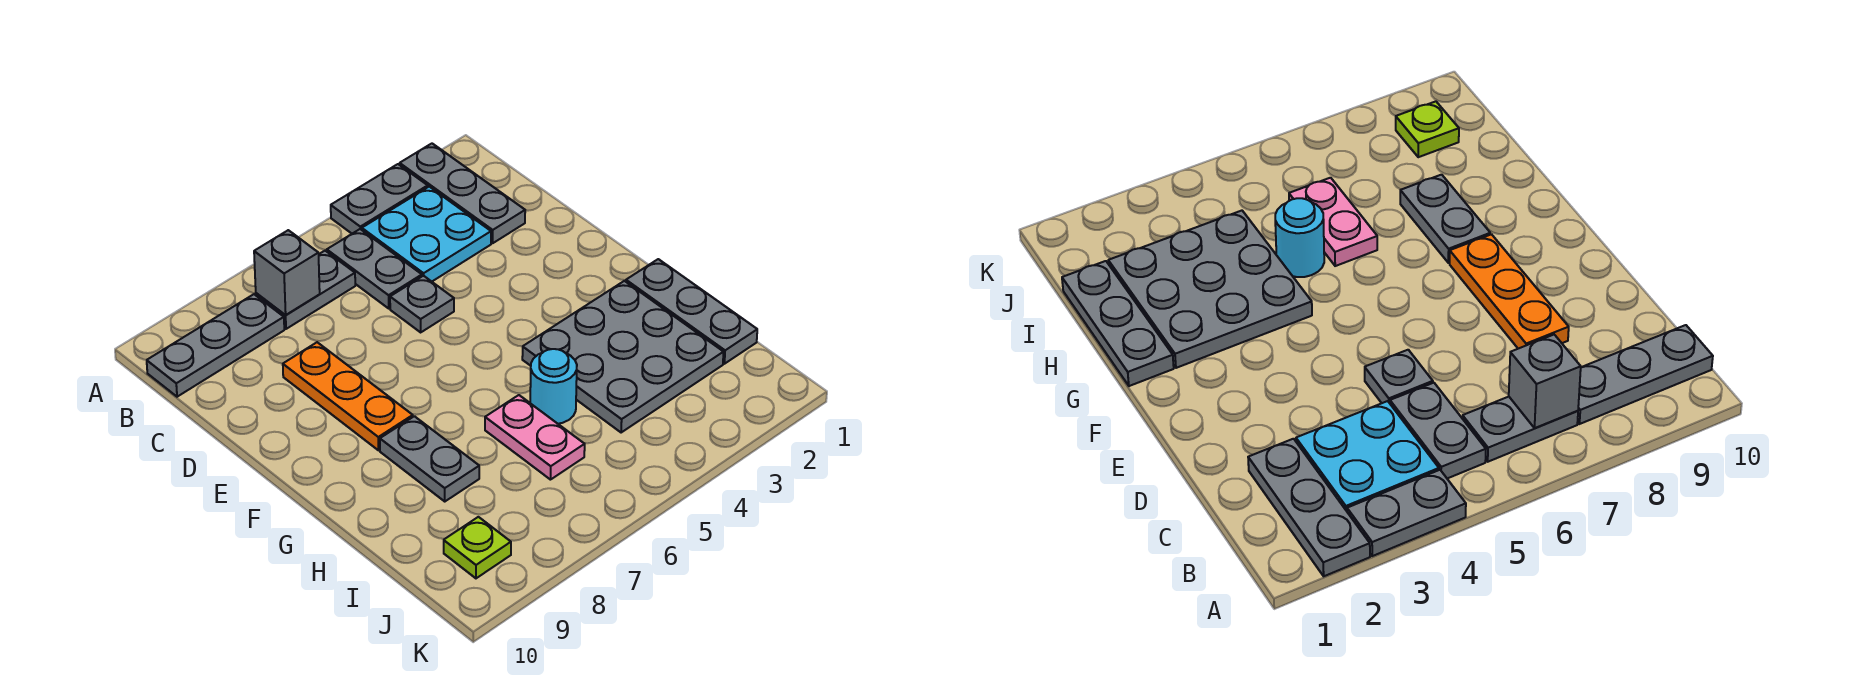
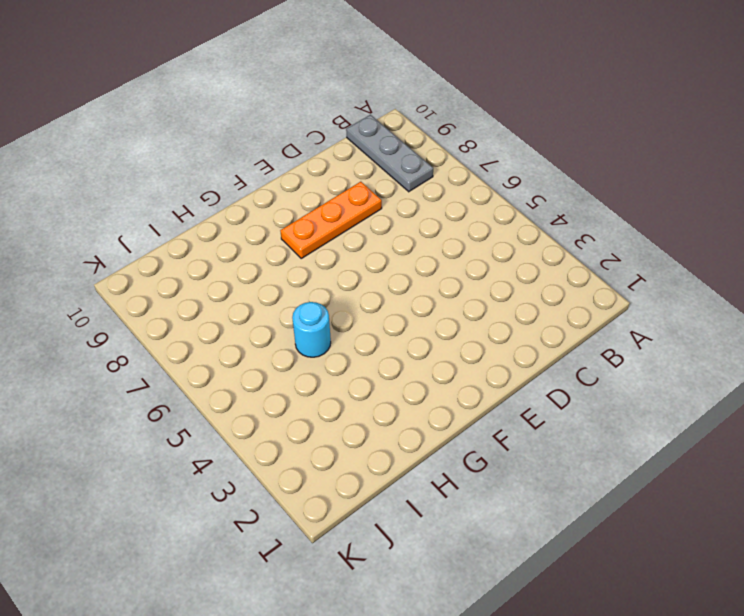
none -> grey 1x3 plate [400,144,525,243]
none -> grey 1x2 plate [331,164,428,234]
none -> cyan 2x2 plate [362,187,491,281]

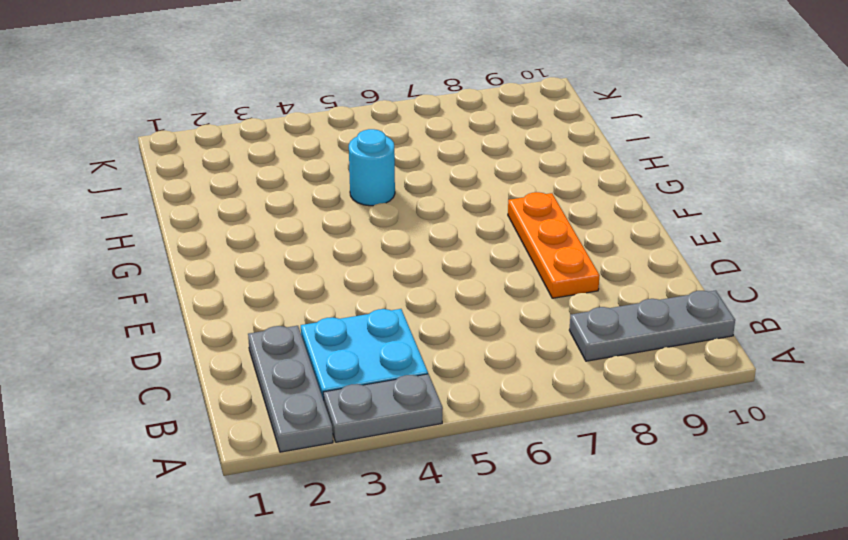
none -> grey 1x2 plate [327,229,422,308]
none -> grey 1x2 plate [256,251,355,329]
none -> grey 1x1 plate [390,276,454,332]

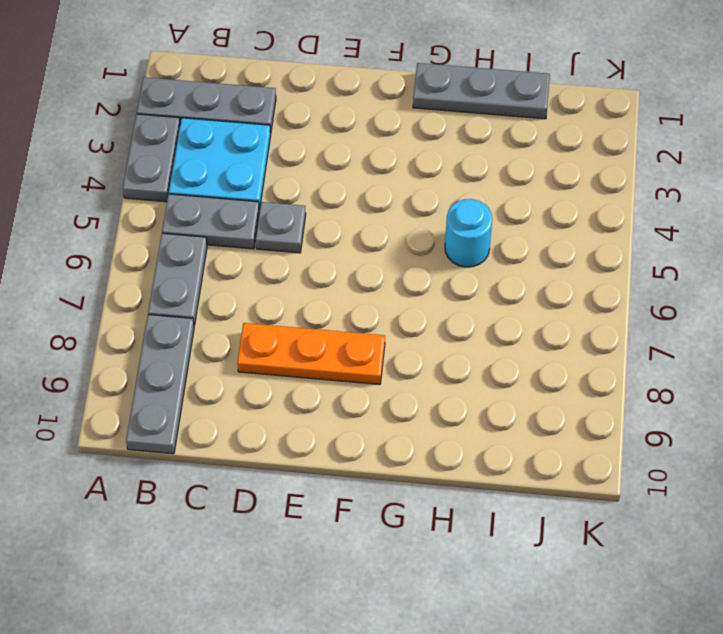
none -> grey 3x3 plate [522,281,724,432]
none -> grey 1x2 plate [380,416,479,502]
none -> pink 1x2 plate [485,395,585,480]

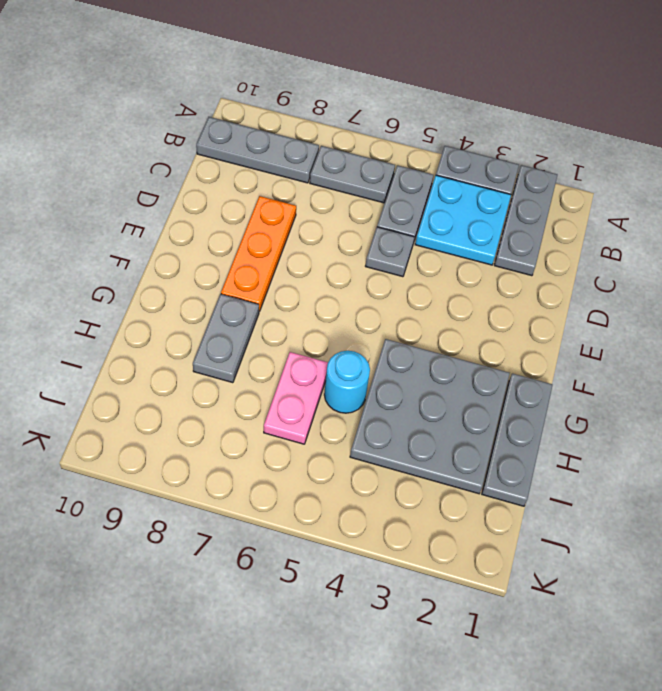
none -> lime 1x1 plate [444,517,511,578]
none -> grey 1x1 brick [254,230,320,315]

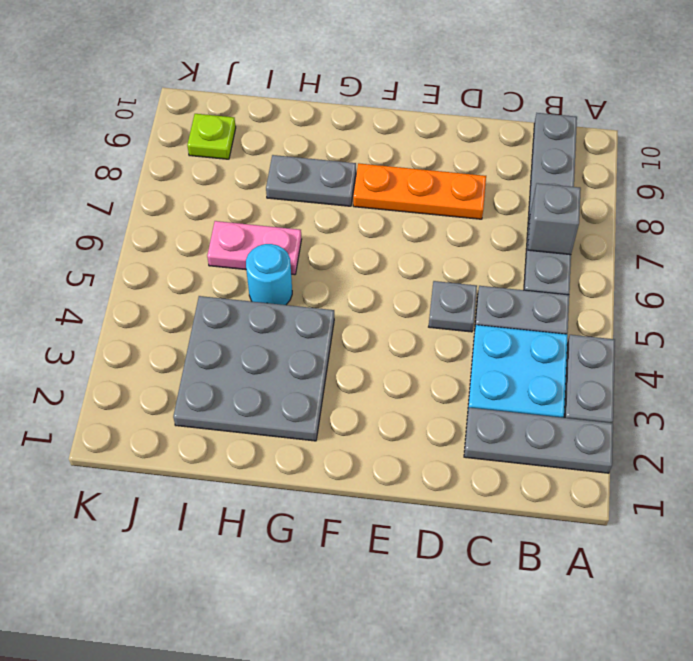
none -> grey 1x3 plate [626,259,757,364]

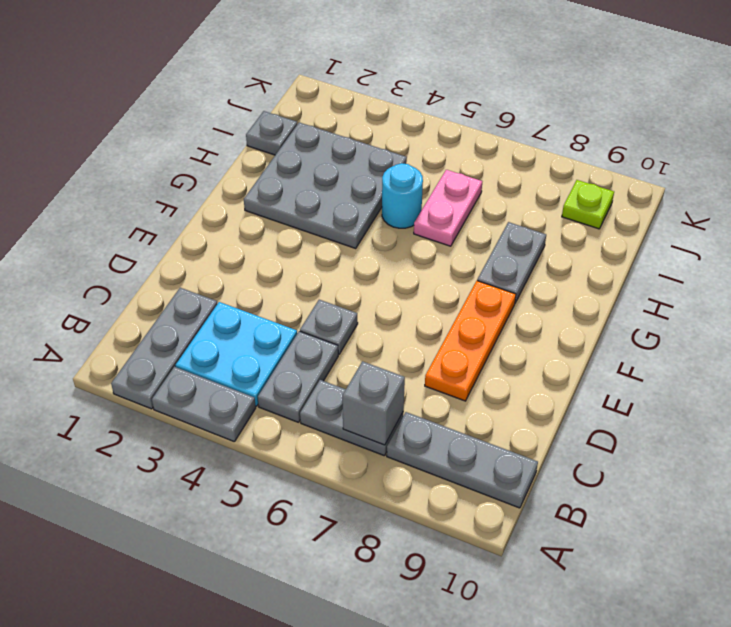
grey 1x1 plate [246,111,297,155] -> grey 1x3 plate [626,259,757,364]

